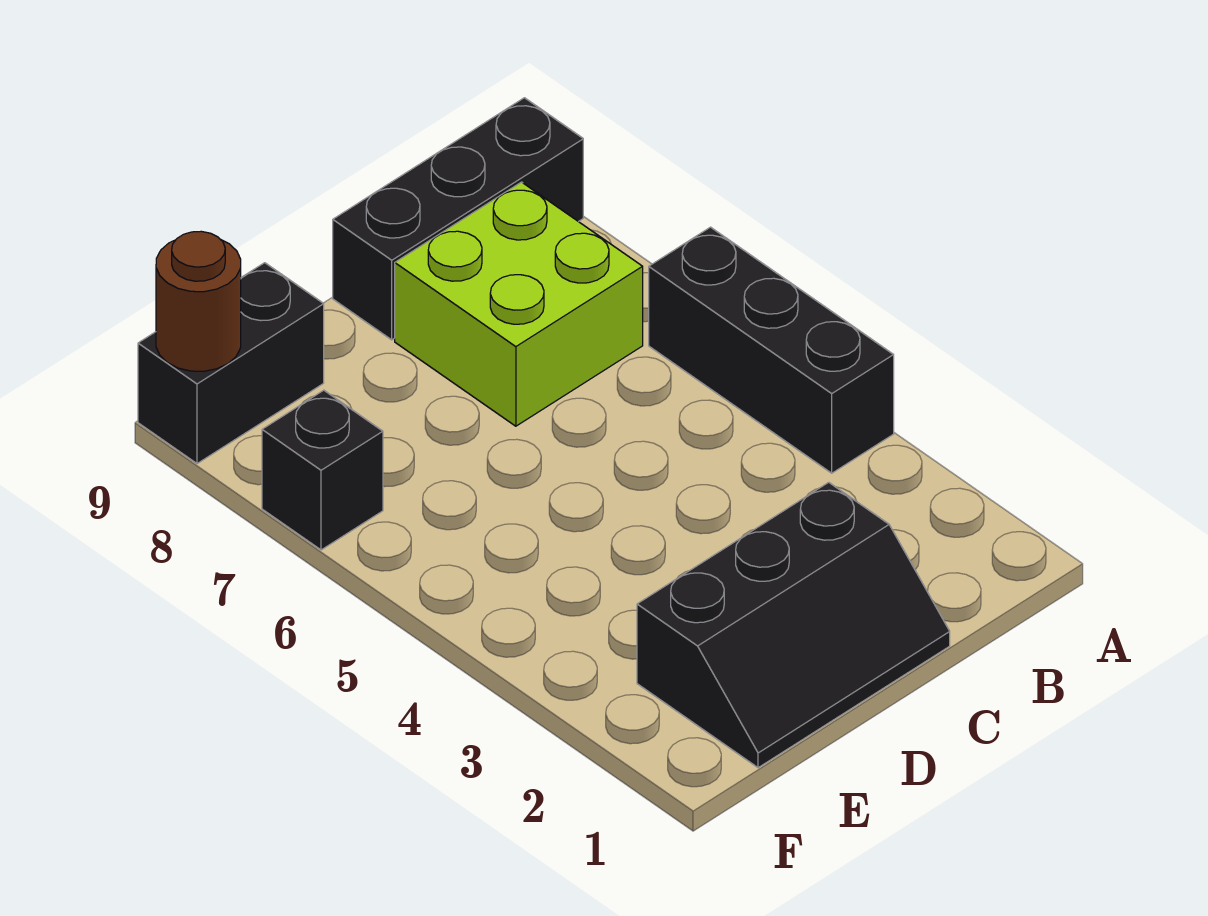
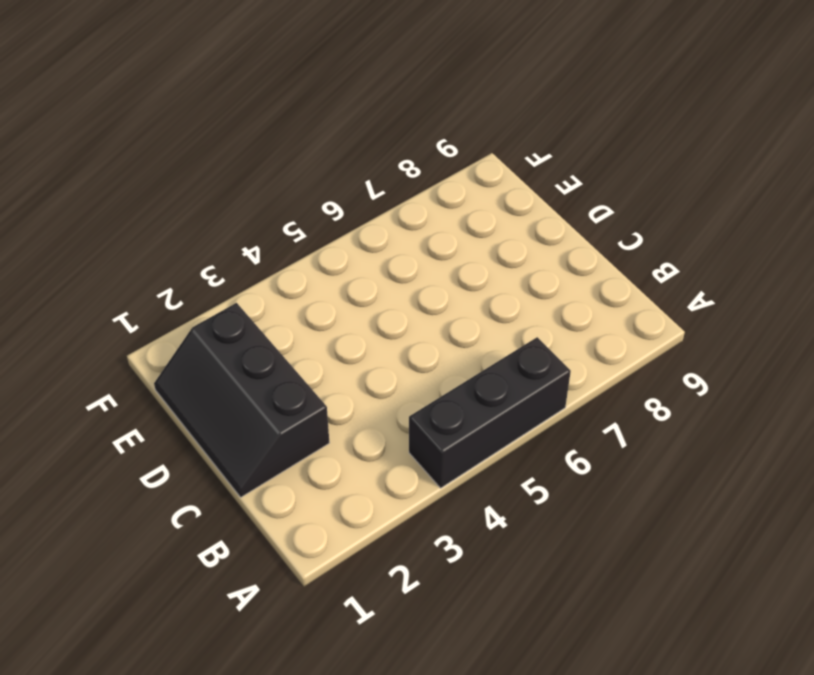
none -> black 1x3 brick [333,98,583,340]
none -> lime 2x2 brick [395,182,643,426]

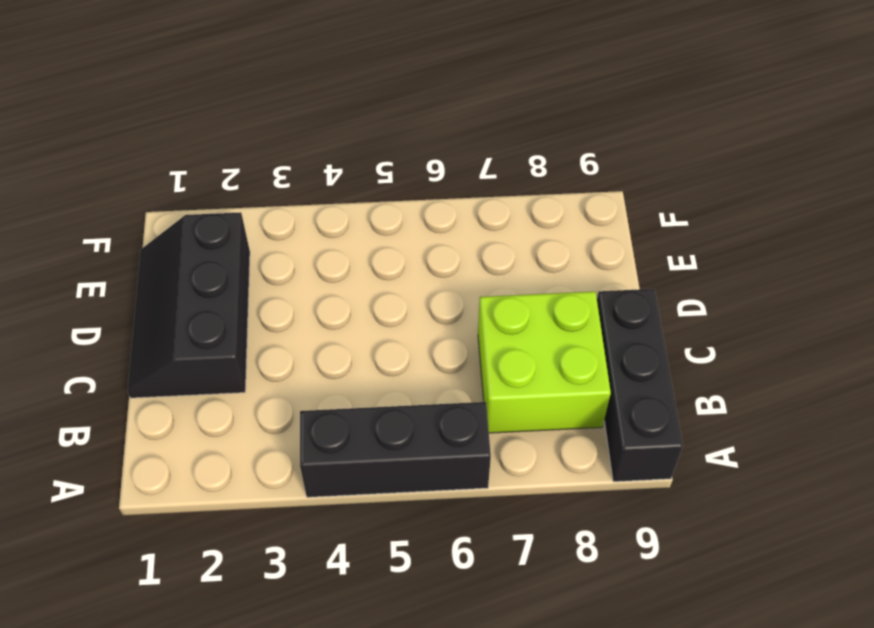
none -> black 1x2 brick [138,263,324,464]
none -> black 1x1 brick [262,390,383,550]

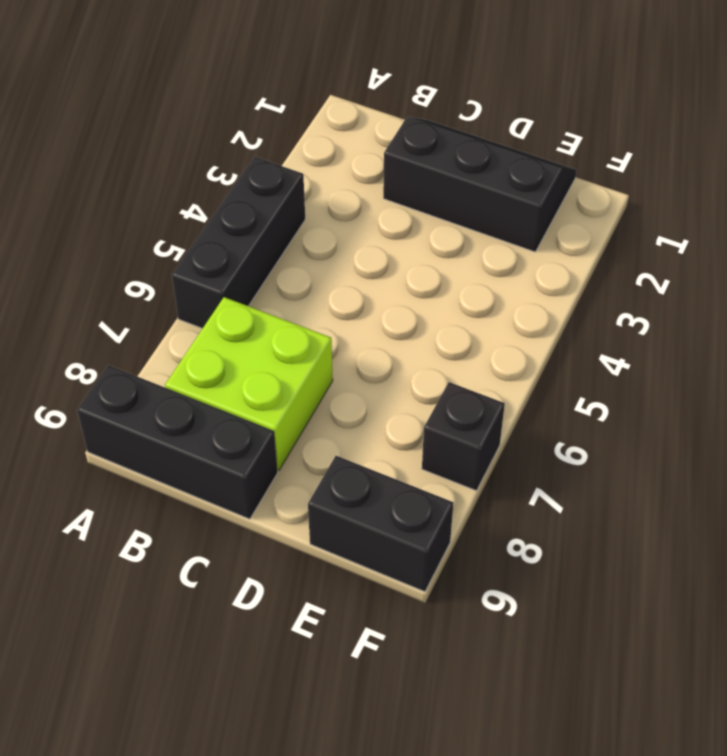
none -> brown 1x1 round brick [156,231,241,371]

